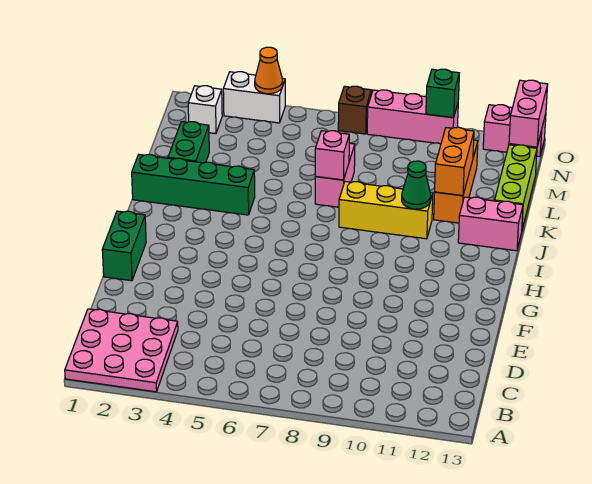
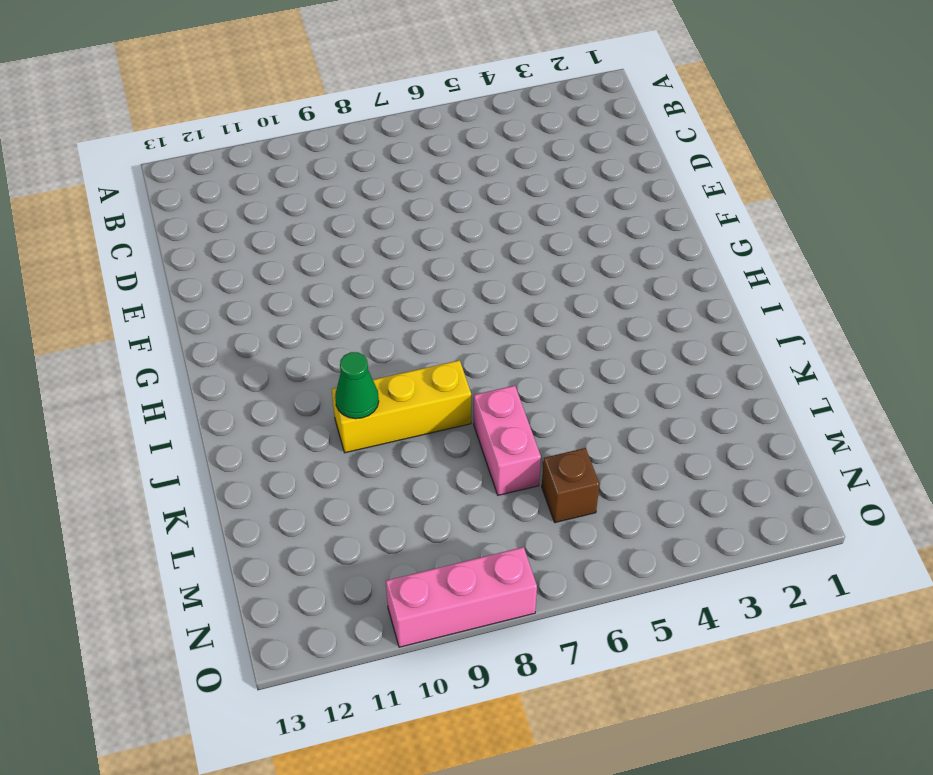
brown 1x1 brick [542,448,599,523] -> brown 1x1 brick moved to [338,86,372,134]
none -> pink 3x3 plate [65,309,178,392]
none -> green 1x2 brick [102,211,146,281]
none -> green 1x4 brick [132,155,255,215]

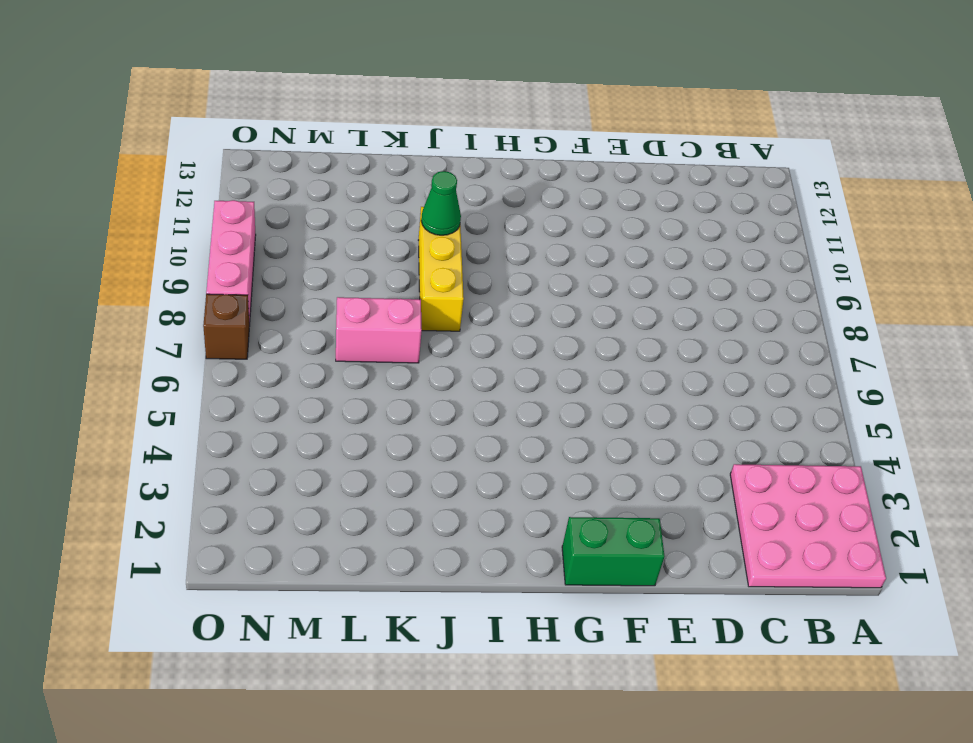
none -> green 1x4 brick [132,155,255,215]
none -> pink 1x2 brick [458,197,523,251]
none -> green 1x2 brick [168,122,209,163]

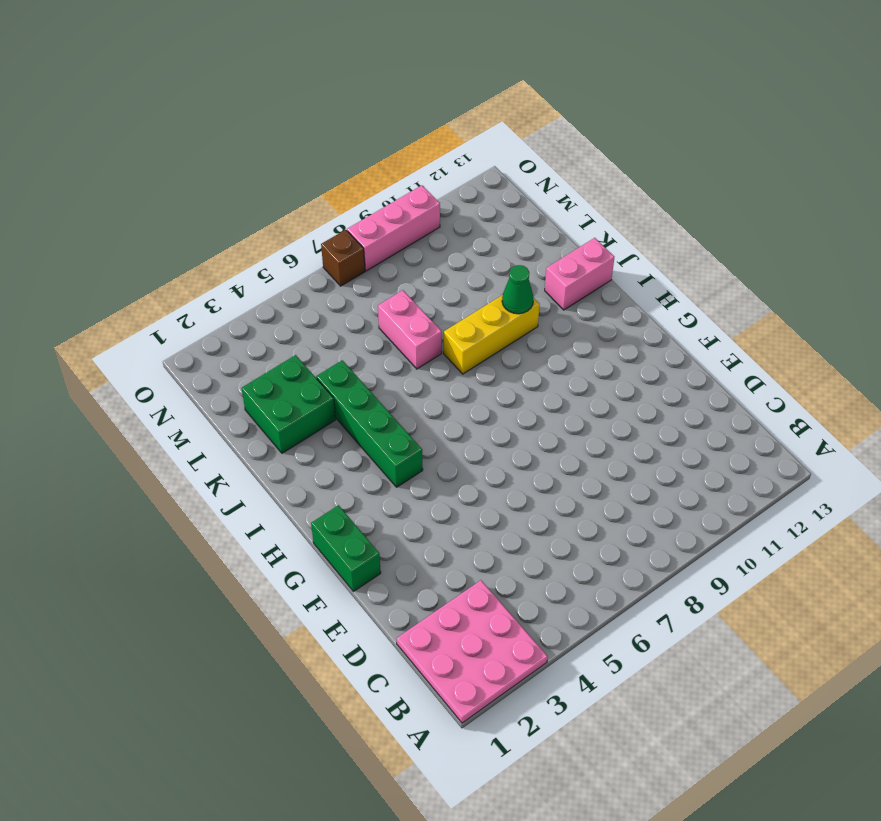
green 1x4 brick [316,360,423,487] -> green 1x4 brick turned to [132,155,255,215]
green 2x2 brick [242,355,336,453] -> green 1x2 brick [168,122,209,163]
none -> orange 1x3 brick [434,140,478,223]
none -> lime 1x3 brick [495,145,537,229]
none -> white 1x1 brick [188,86,222,134]

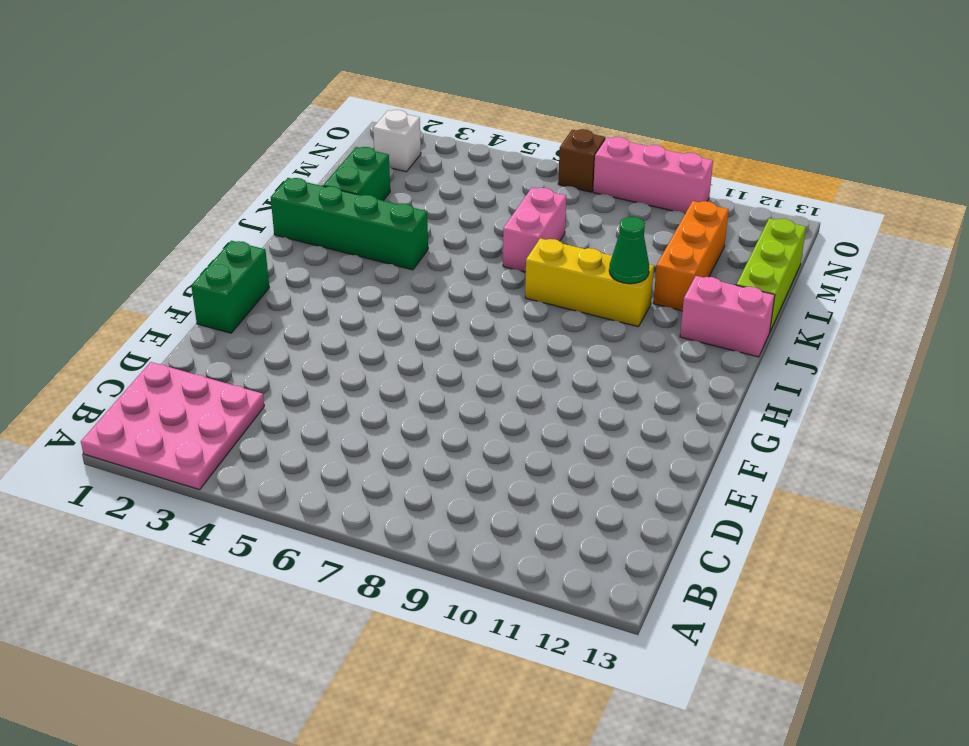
none -> white 1x2 brick [223,72,285,123]
none -> pink 1x2 brick [483,105,546,157]
none -> pink 1x1 brick [315,131,349,180]

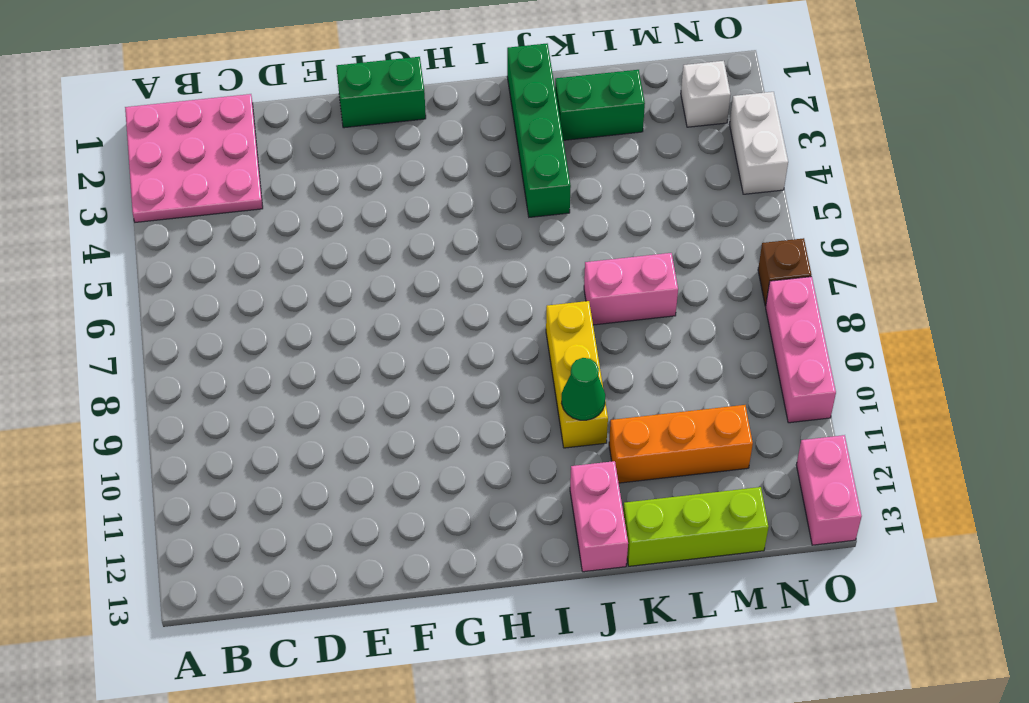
none -> pink 1x1 brick [315,131,349,180]
none -> orange 1x2 brick [435,127,474,196]
none -> pink 1x2 brick [509,80,548,147]

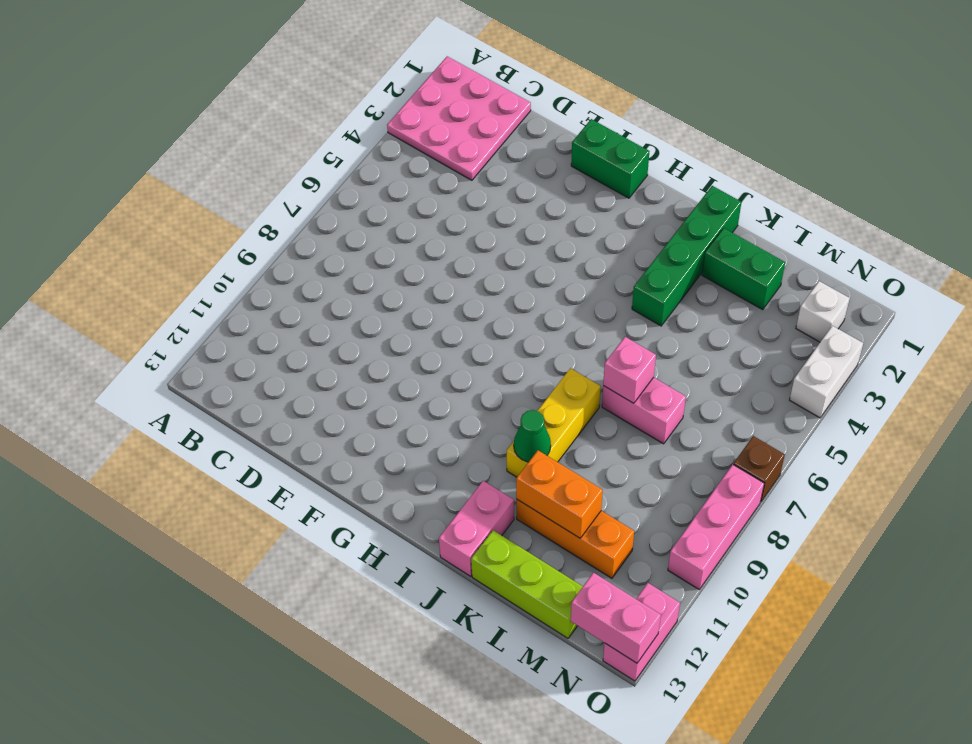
none -> orange 1x1 cone [255,47,283,94]
none -> green 1x1 brick [426,69,459,118]

